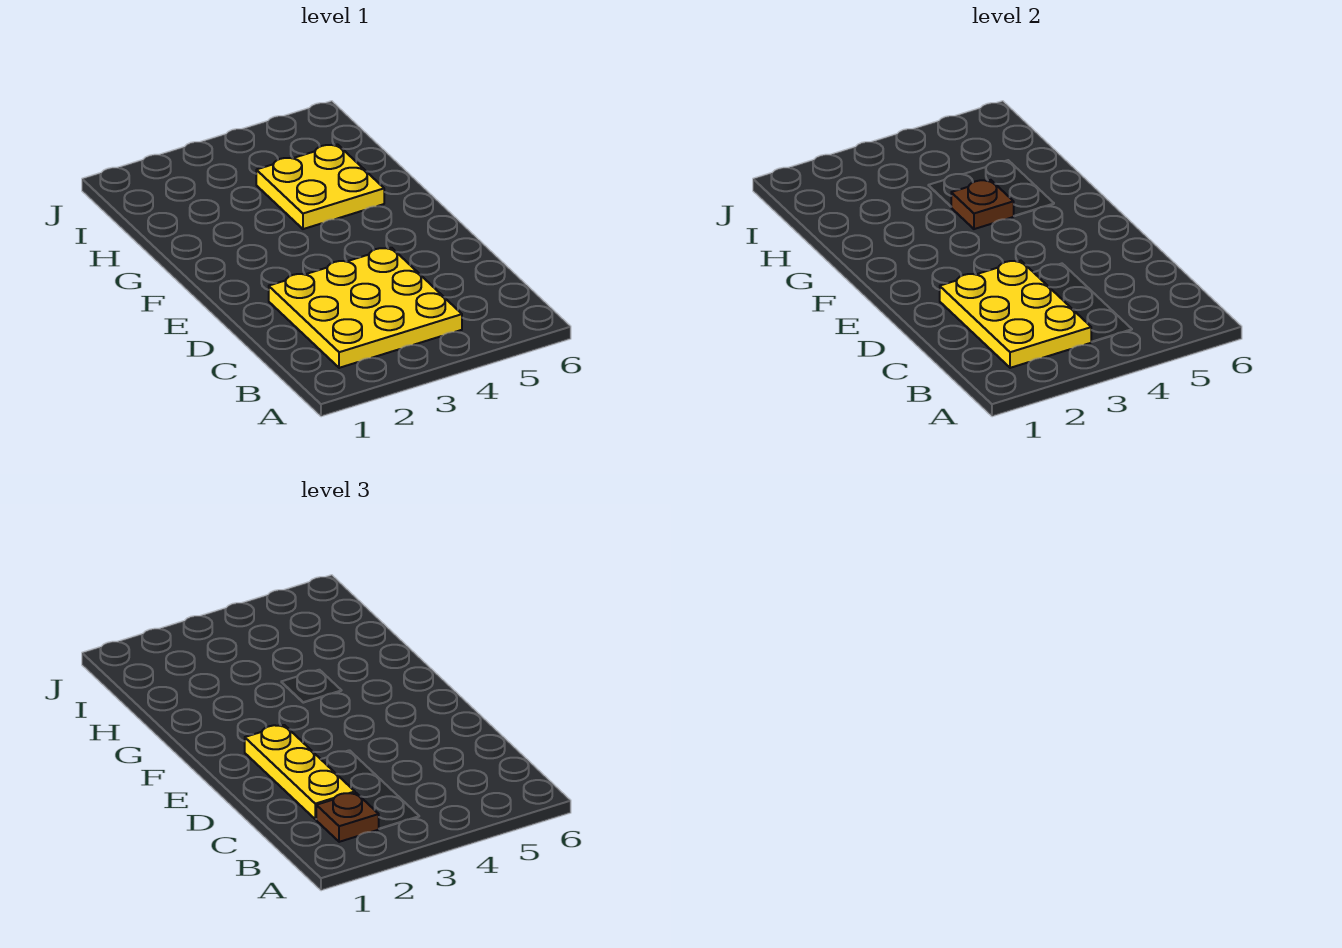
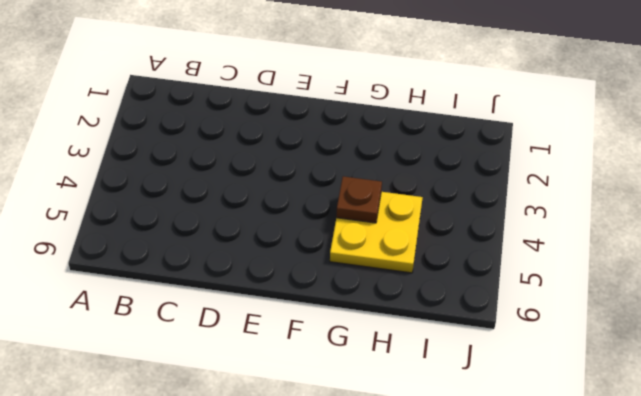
none -> yellow 3x3 plate [269,248,462,368]
none -> yellow 2x3 plate [940,261,1091,368]

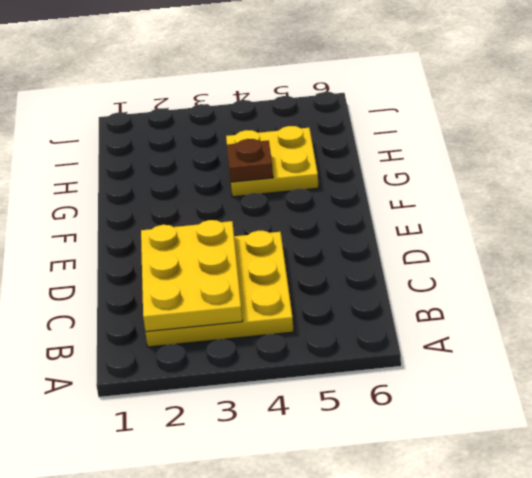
none -> brown 1x1 plate [316,793,379,842]
none -> yellow 1x3 plate [245,725,355,819]

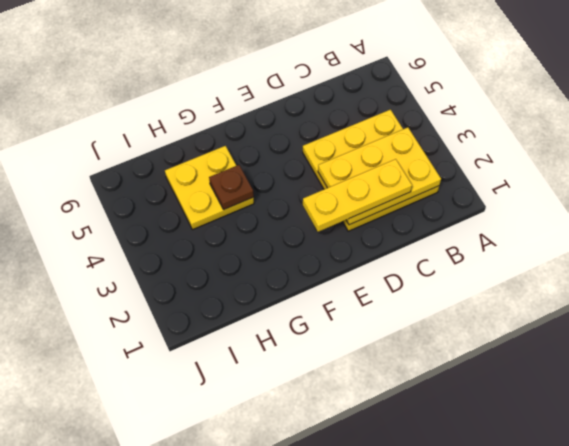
none -> brown 1x1 plate [316,793,379,842]

